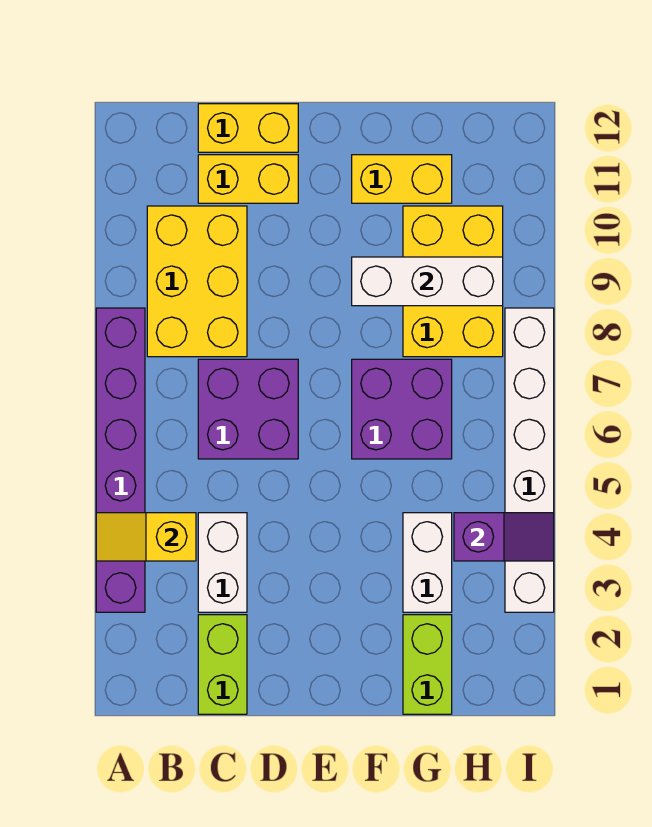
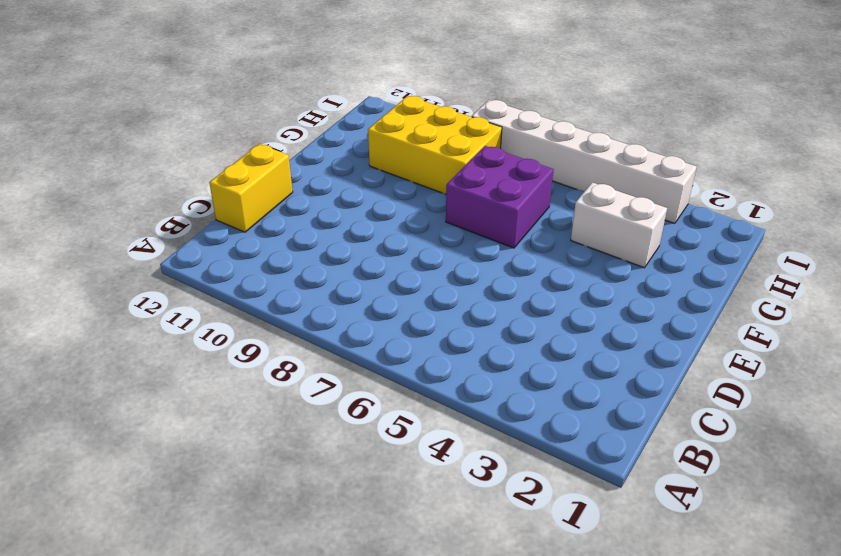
none -> purple 1x6 brick [96,308,145,612]
none -> yellow 2x3 brick [147,206,247,357]
none -> lime 1x2 brick [198,615,247,714]

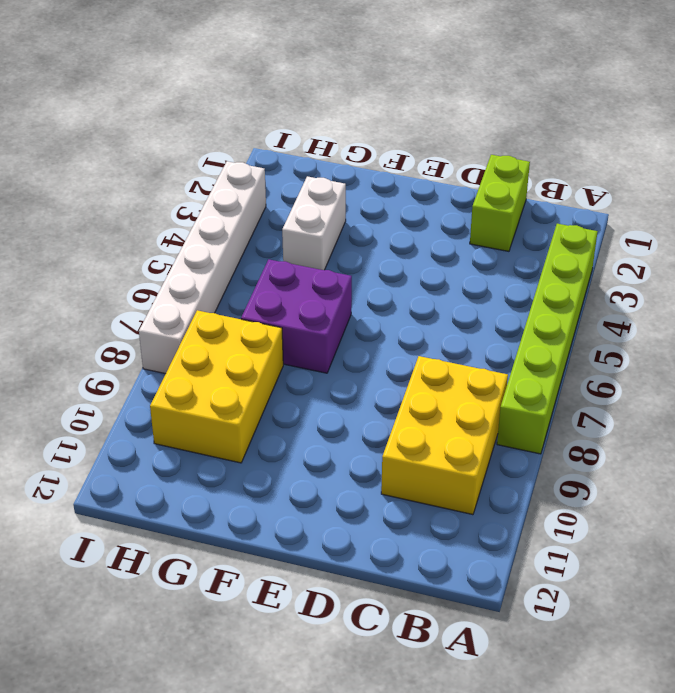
lime 1x6 brick [497,224,598,454] -> purple 1x6 brick [96,308,145,612]
none -> white 1x2 brick [198,513,247,612]
none -> purple 2x2 brick [198,359,298,459]
none -> yellow 1x2 brick [198,155,298,203]

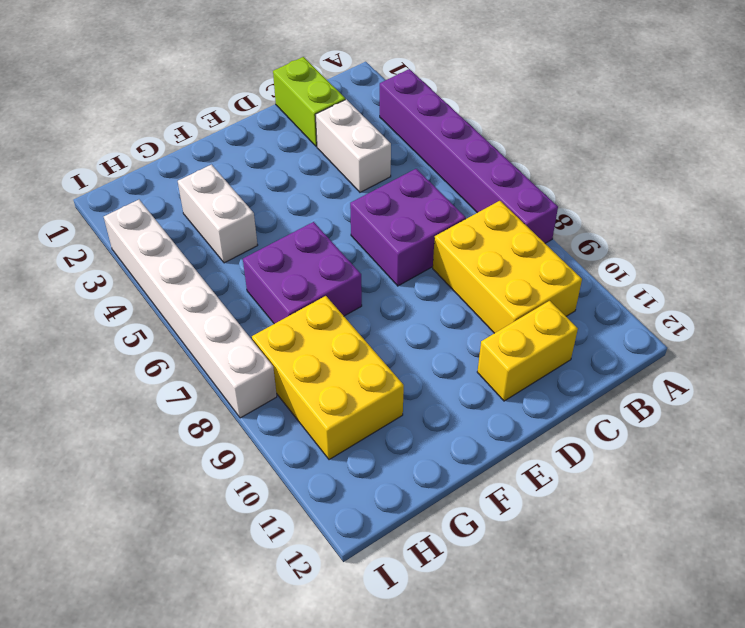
none -> yellow 1x2 brick [198,104,298,152]
none -> yellow 1x2 brick [352,155,452,203]
none -> lime 1x2 brick [403,615,452,714]

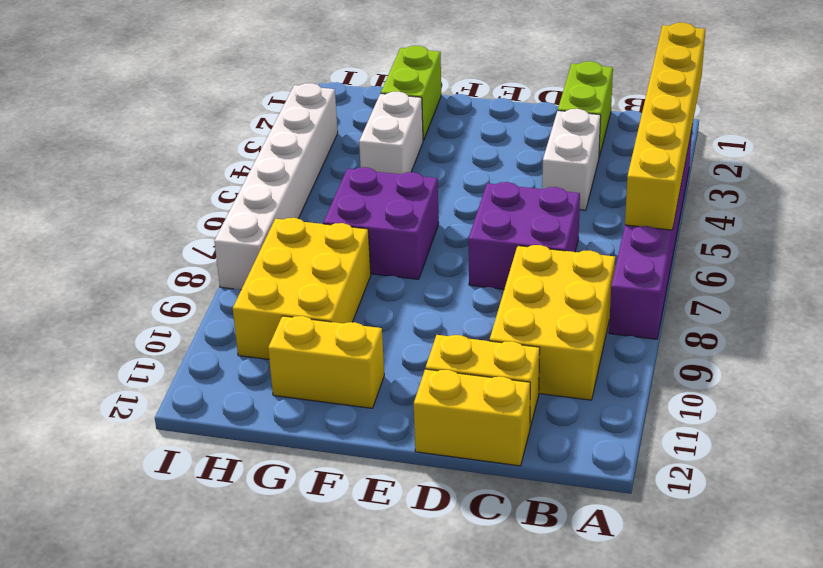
yellow 1x6 brick [625,23,705,230] -> yellow 1x2 slope [96,513,196,561]
none -> white 1x3 brick [352,257,503,306]
none -> purple 1x2 slope [454,513,554,561]

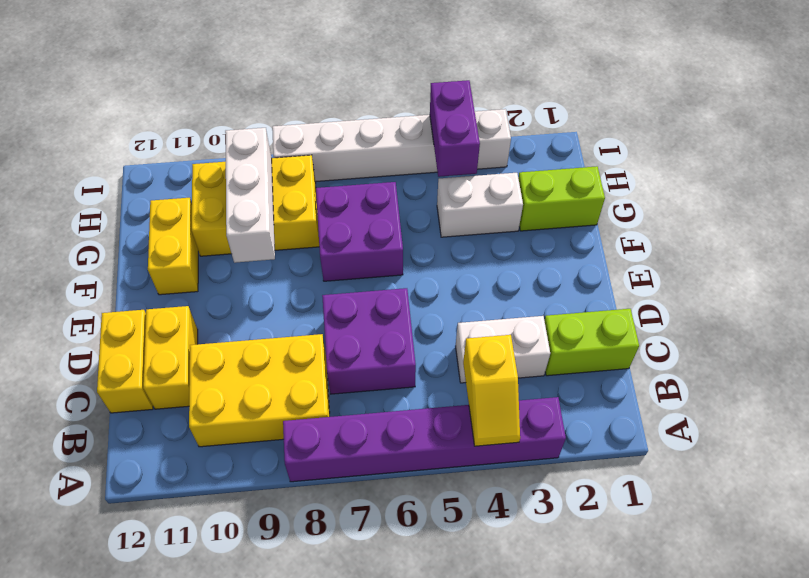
purple 1x2 brick [430,80,480,177] -> purple 1x2 slope [454,513,554,561]

